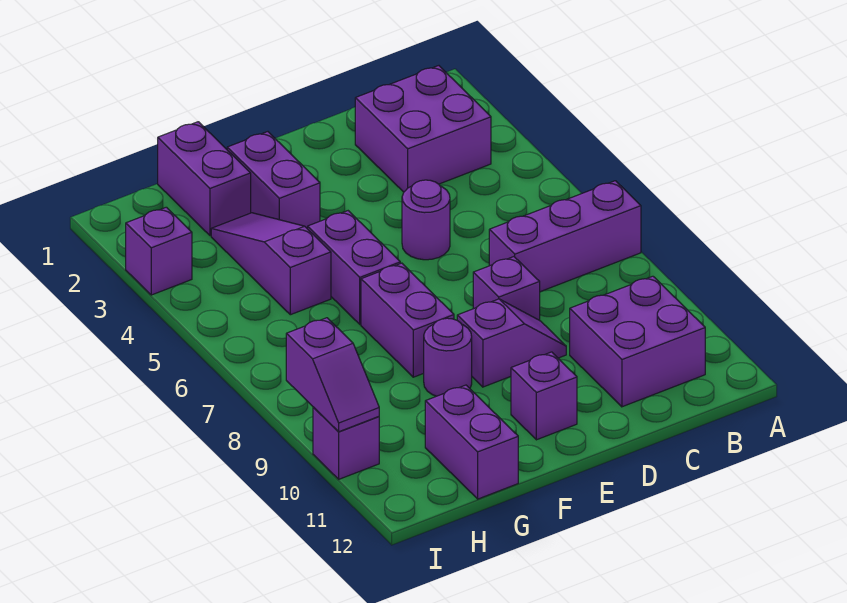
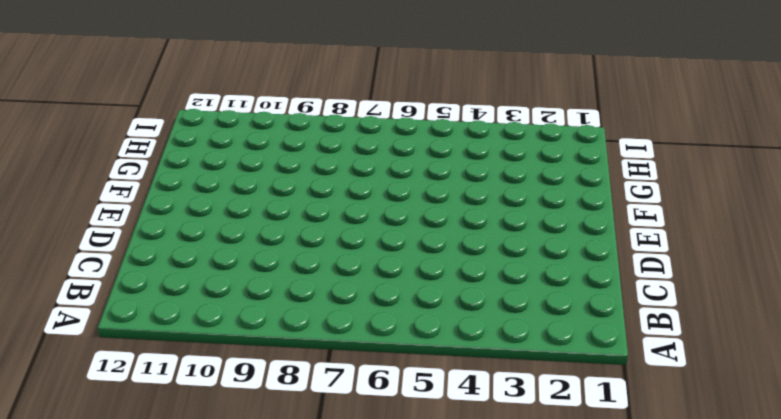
none -> purple 1x3 brick [489,181,641,292]
none -> purple 2x2 brick [355,66,491,192]
none -> purple 2x2 brick [570,276,705,407]

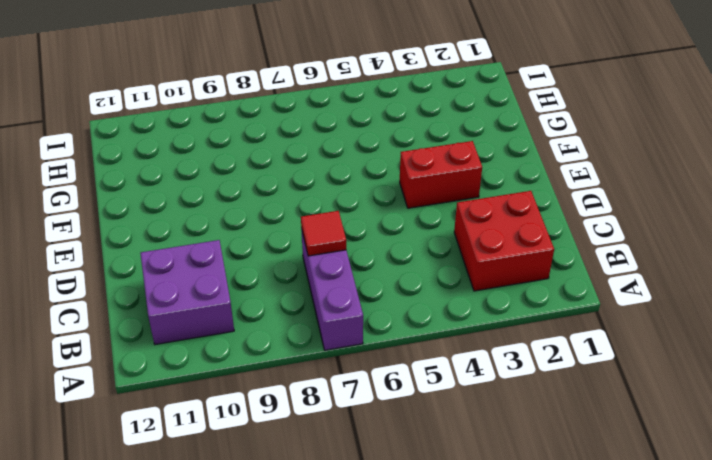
red 2x2 brick [454,191,554,291] -> purple 2x2 brick [355,66,491,192]
red 1x1 tile [301,211,346,256] -> none
red 1x2 brick [400,141,482,208] -> none
none -> purple 1x1 round brick [402,180,450,260]
none -> purple 1x1 brick [473,257,540,320]
none -> purple 1x2 slope [457,299,566,387]

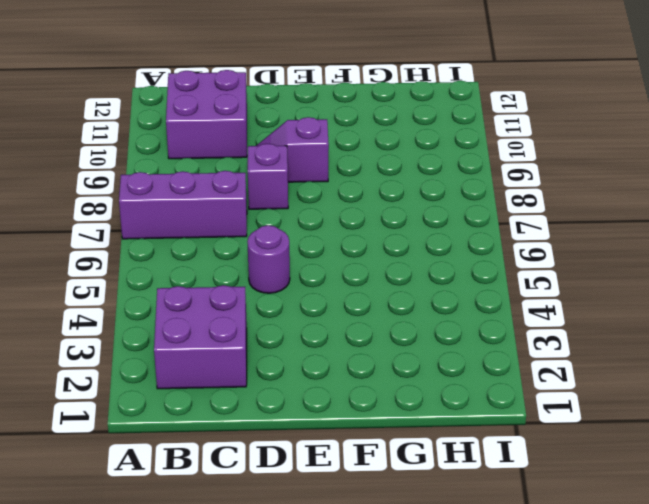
none -> purple 1x1 brick [511,352,577,440]
none -> purple 1x2 brick [227,132,320,229]
none -> purple 1x2 brick [308,211,400,324]

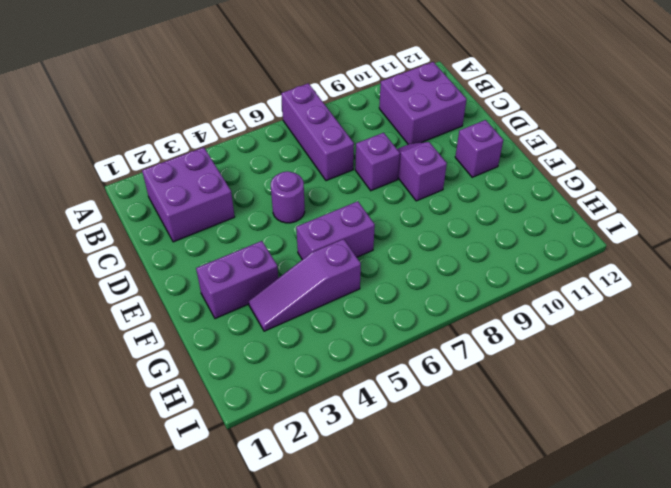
none -> purple 1x2 brick [361,263,454,377]
none -> purple 1x1 round brick [424,318,472,396]
none -> purple 1x2 brick [158,122,251,236]

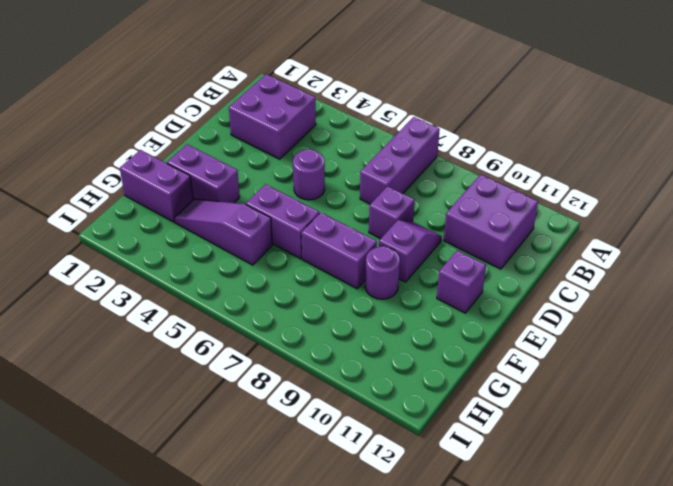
none -> purple 1x2 brick [425,385,518,499]
none -> purple 1x1 brick [126,207,192,295]
none -> purple 1x1 brick [313,407,379,479]

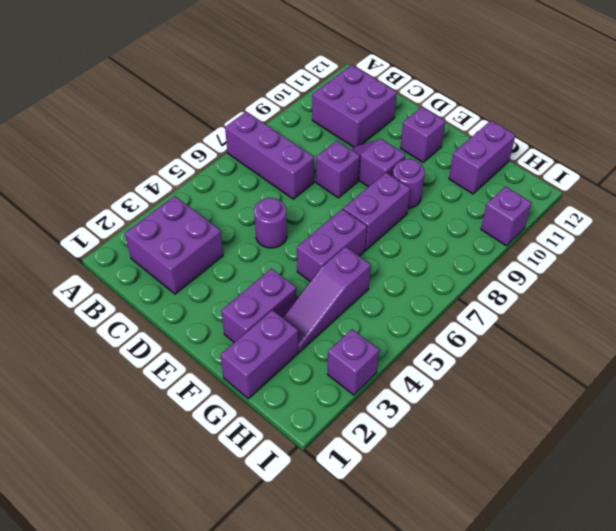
none -> purple 1x2 slope [286,318,379,432]

